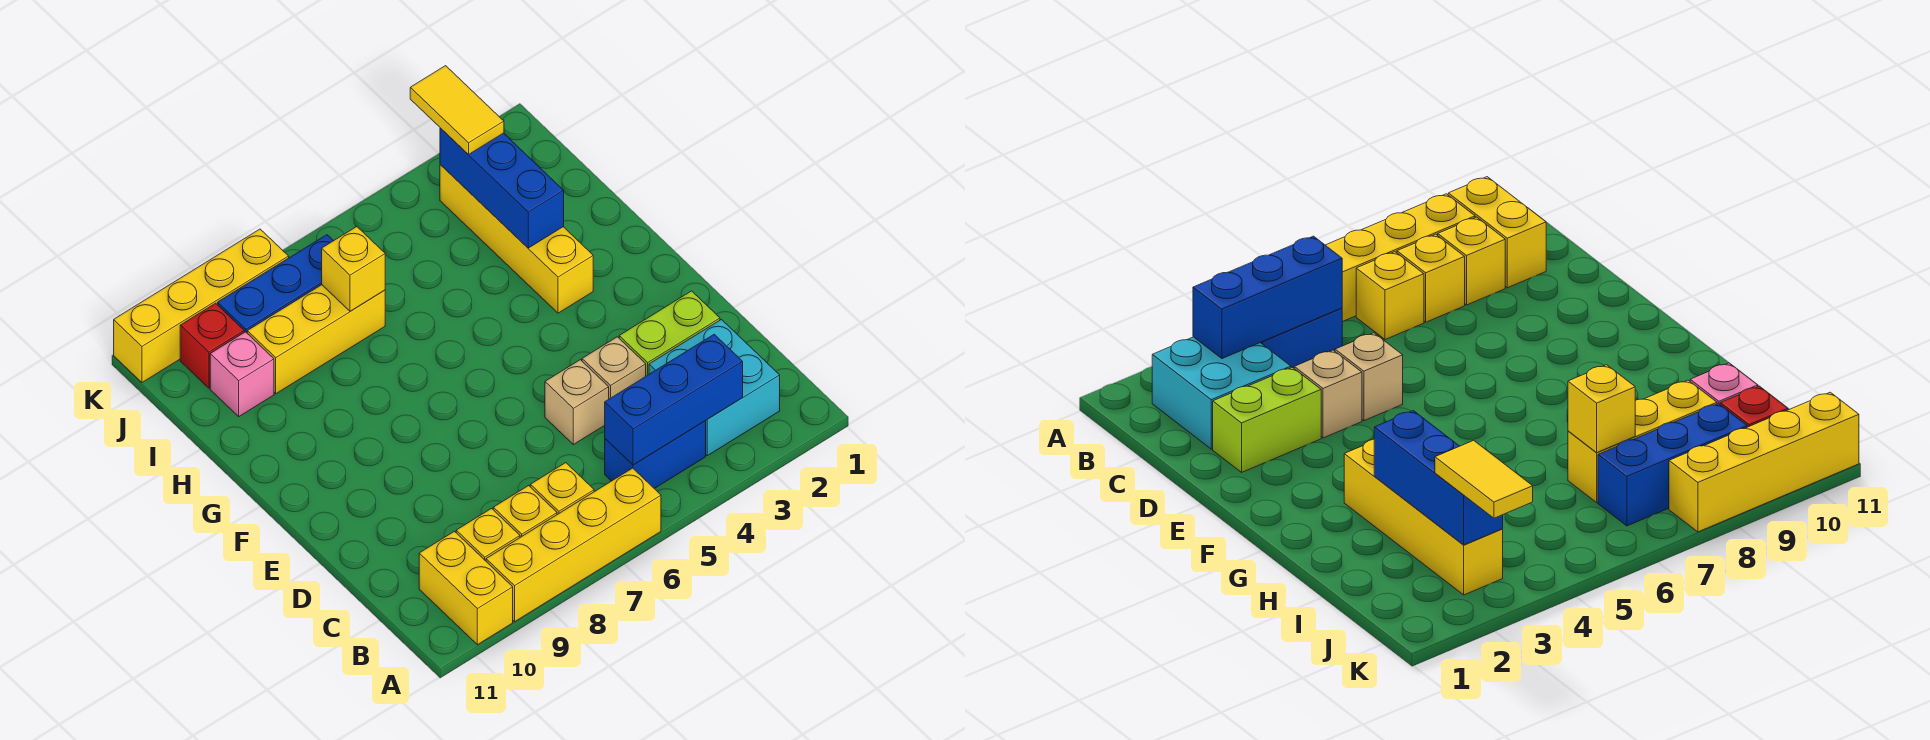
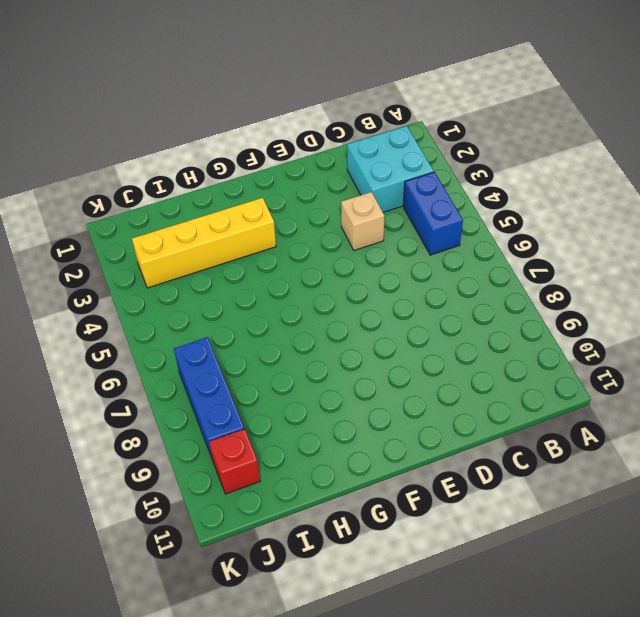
none -> yellow 1x4 brick [486,468,661,622]
none -> yellow 1x2 brick [419,531,513,645]
none -> yellow 1x1 brick [530,463,594,515]

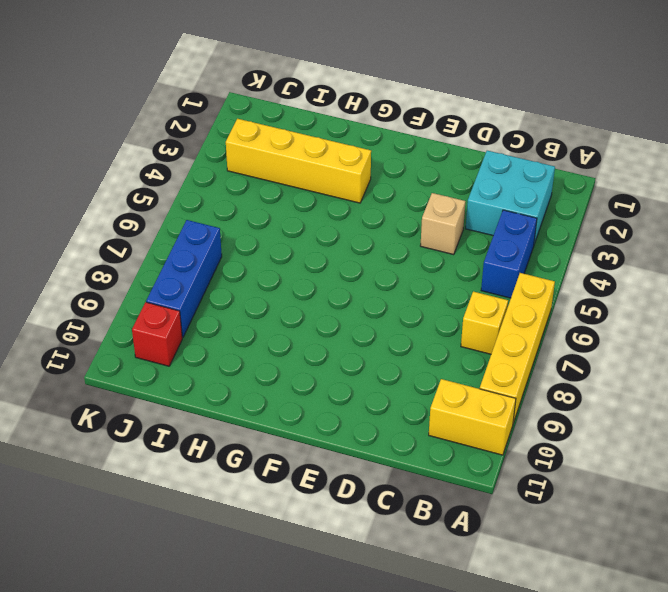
none -> yellow 1x1 brick [493,486,557,537]
none -> yellow 1x1 brick [456,509,520,561]
none -> lime 1x2 brick [619,291,720,376]

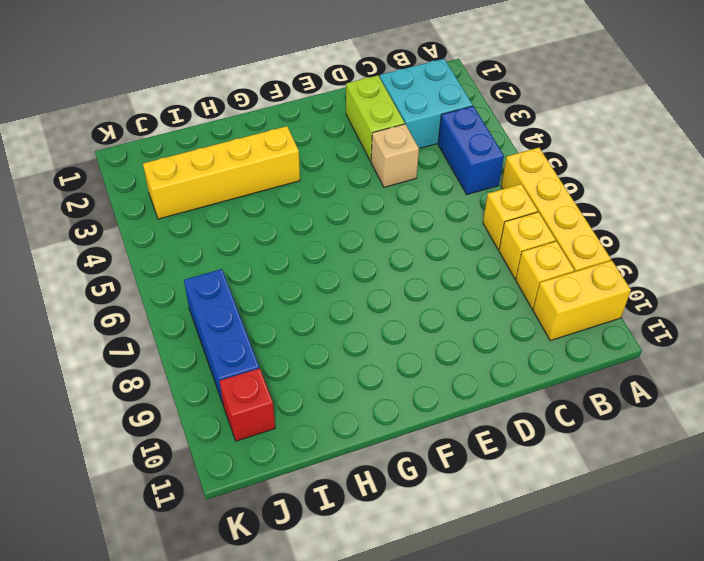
none -> tan 1x1 brick [545,360,609,445]
none -> yellow 1x3 brick [247,285,385,394]
none -> pink 1x1 brick [210,332,274,416]

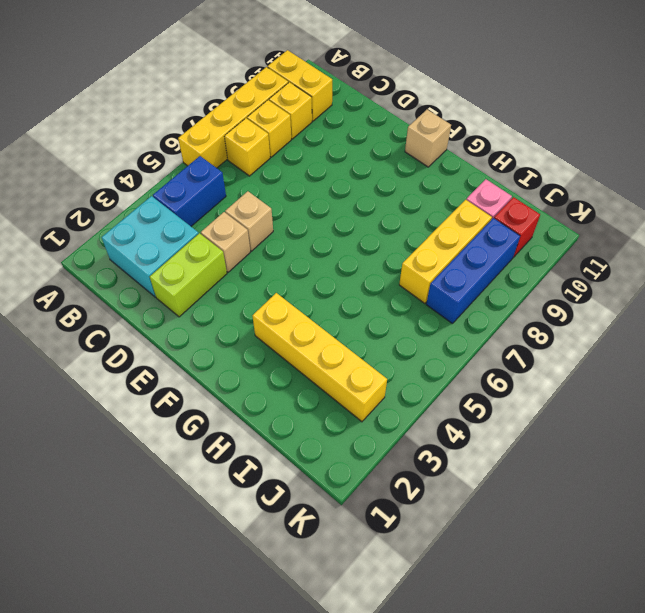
tan 1x1 brick [405,110,451,167] -> none
none -> yellow 1x4 brick [114,229,289,382]
none -> blue 1x3 brick [605,334,743,465]
none -> blue 1x3 brick [440,128,564,248]

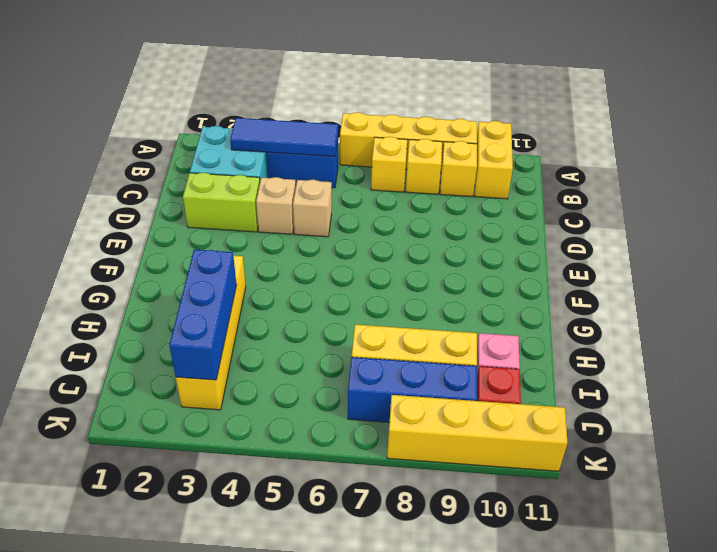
blue 1x3 tile [230,118,338,157] -> blue 1x3 brick [605,334,743,465]
none -> yellow 1x1 brick [322,227,385,311]
none -> yellow 1x2 tile [410,66,504,155]

